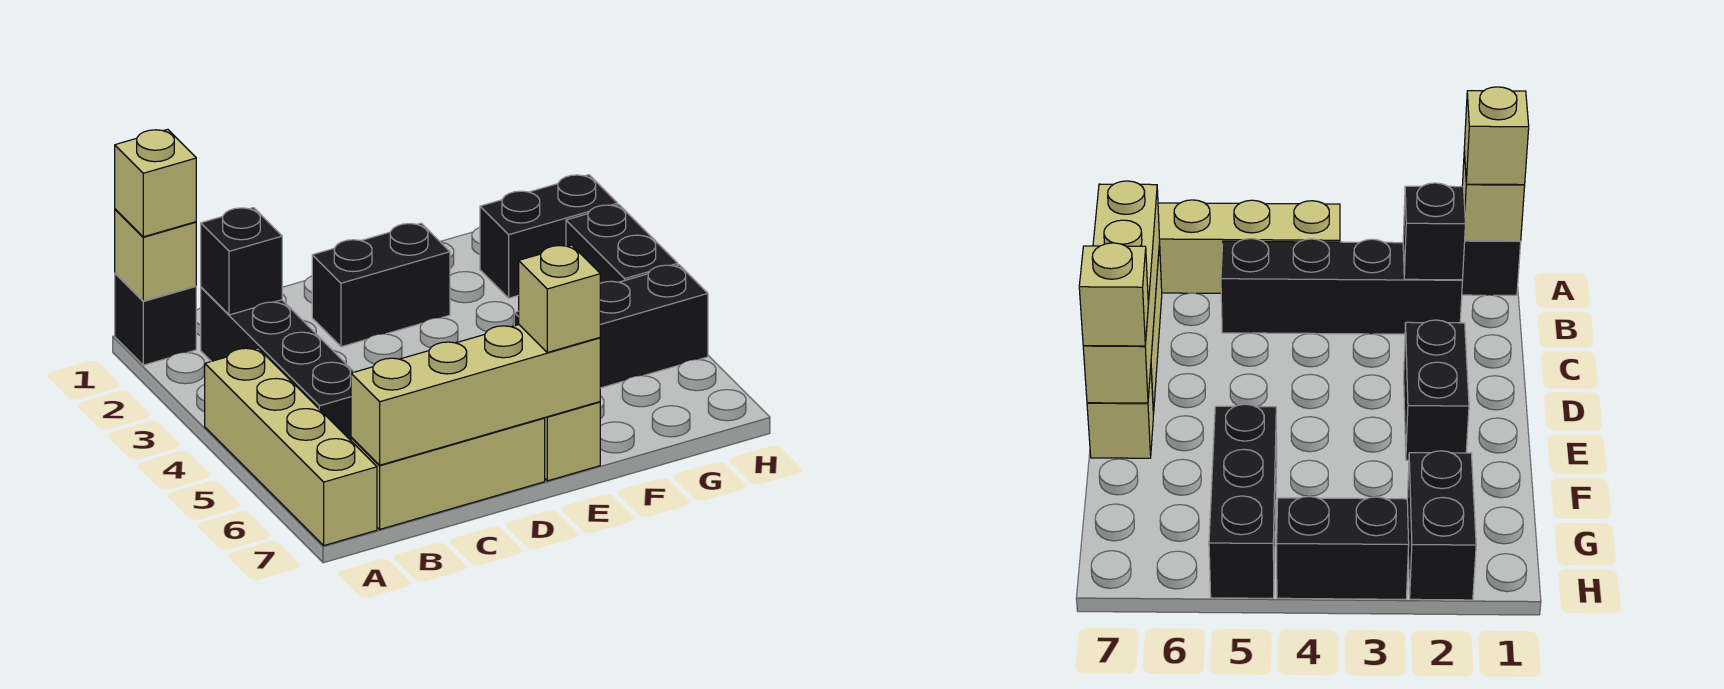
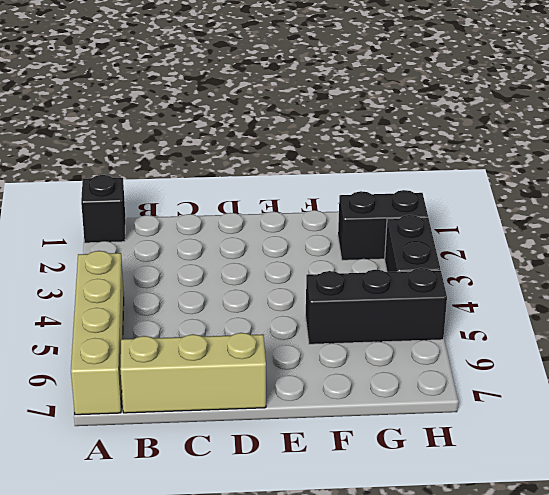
none -> black 1x4 brick [201,287,354,440]
none -> black 1x2 brick [312,223,450,347]
none -> tan 1x1 brick [545,402,600,481]

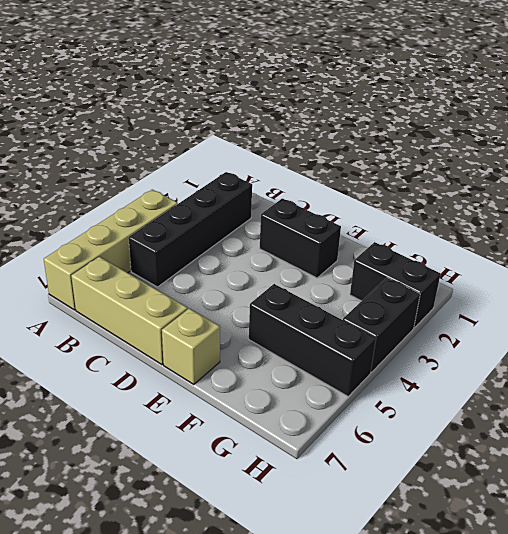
none -> black 1x1 brick [115,273,196,365]
none -> tan 1x1 brick [115,209,196,301]
none -> black 1x1 brick [201,208,282,315]

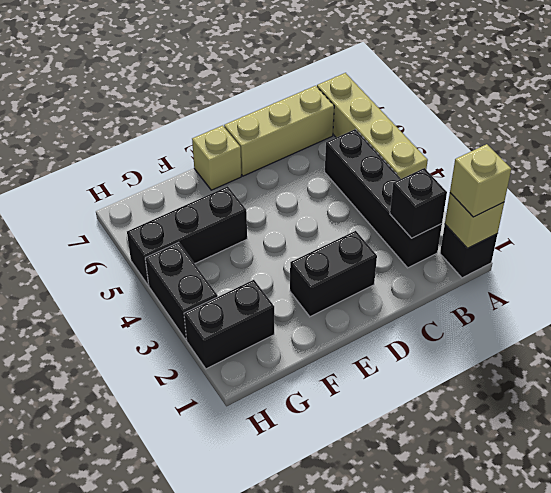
none -> tan 1x4 brick [351,325,600,465]
none -> tan 1x1 brick [519,245,600,352]

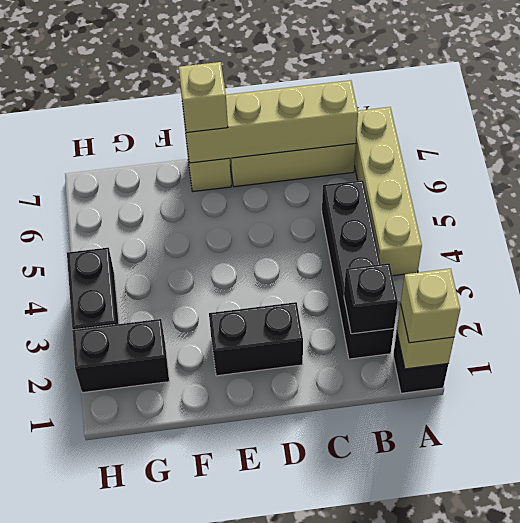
none -> black 1x3 brick [514,265,708,388]

